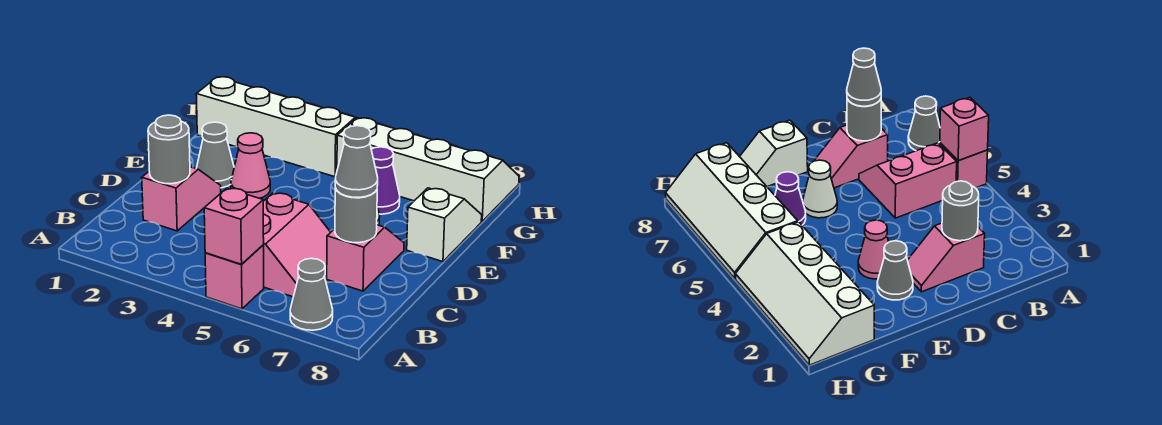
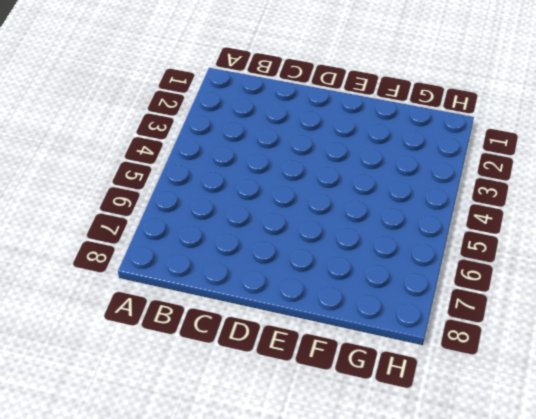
none -> pink 1x1 brick [205,245,264,309]
none -> grey 1x1 cone [290,258,333,330]
none -> pink 2x2 slope [263,193,331,297]

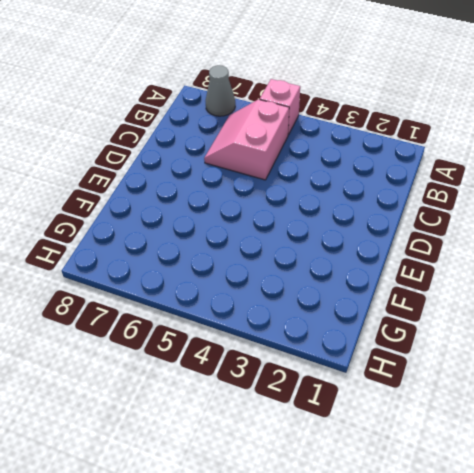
none -> pink 1x2 slope [142,167,221,231]
none -> pink 1x2 slope [327,225,404,291]
none -> grey 1x1 cone [196,122,234,188]

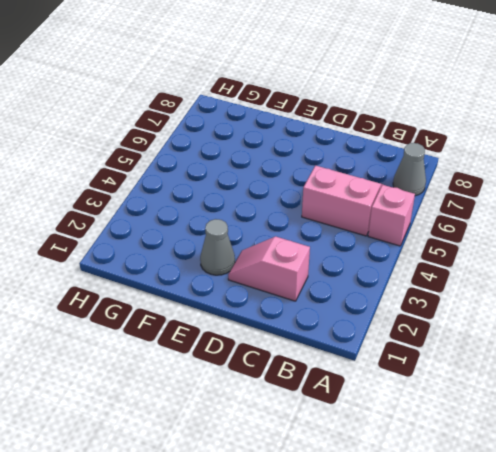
none -> pink 1x2 slope [327,225,404,291]
none -> pink 1x1 cone [231,133,270,198]
none -> white 1x1 cone [803,160,837,218]

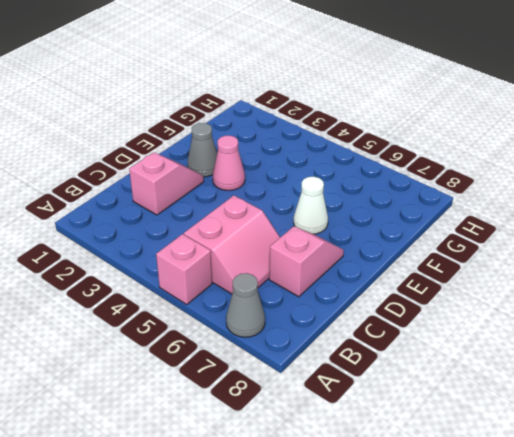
none -> white 1x2 slope [407,188,482,262]
none -> purple 1x1 cone [371,147,400,214]
none -> white 2x4 slope [196,77,356,177]

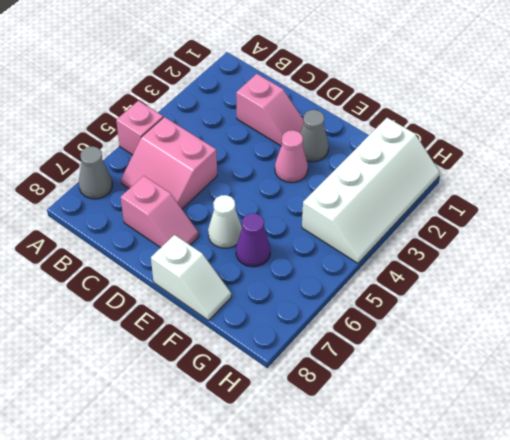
none -> white 2x4 slope [337,118,519,221]
none -> pink 1x1 brick [204,188,264,264]
none -> grey 1x1 round brick [148,115,190,184]

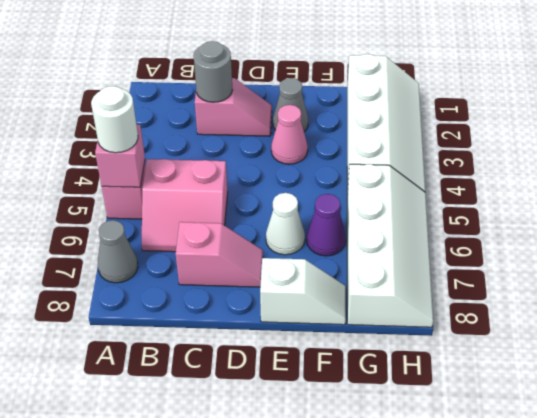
white 1x1 round brick [91,86,138,153] -> none
none -> grey 1x1 round brick [335,188,377,243]
none -> grey 1x1 cone [335,126,378,197]

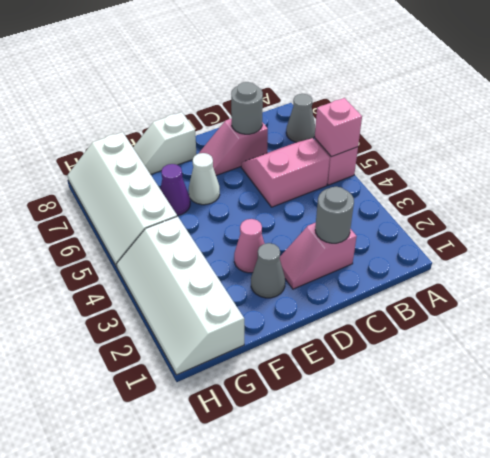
none -> grey 1x1 cone [335,126,378,197]

